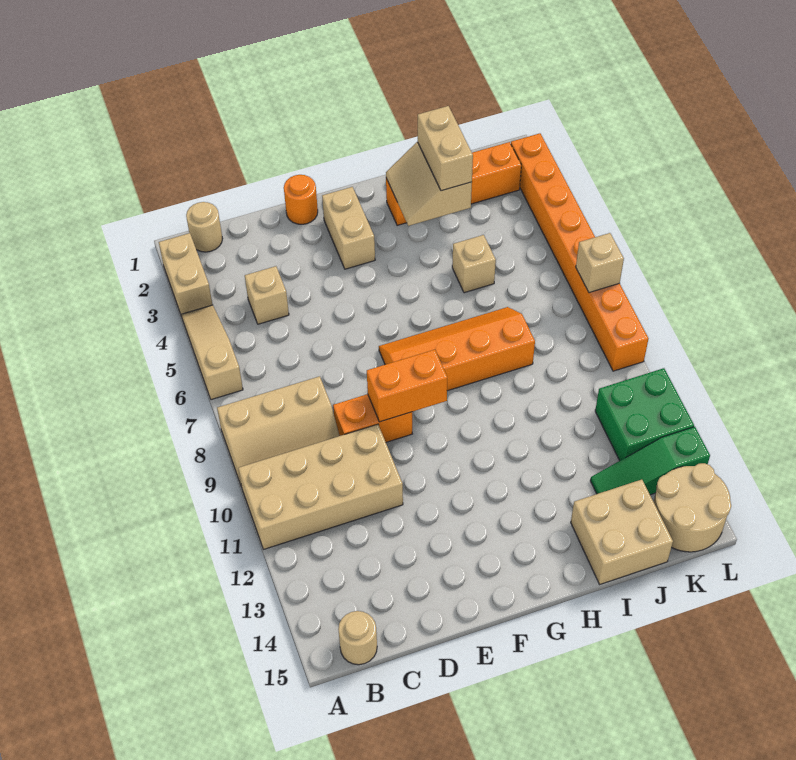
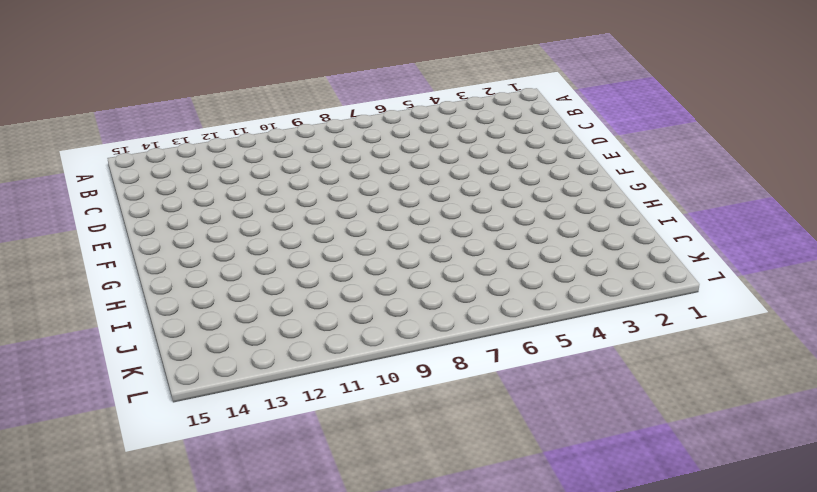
none -> tan 1x2 brick [159,233,213,314]
none -> tan 1x3 slope [181,305,243,400]
none -> tan 2x3 slope [217,376,340,487]

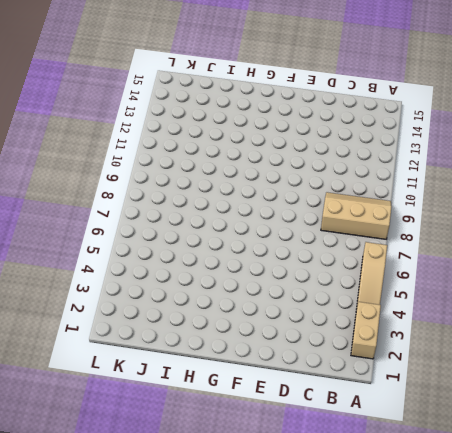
none -> tan 2x4 brick [238,424,403,549]
none -> tan 1x1 round brick [186,202,223,252]
none -> tan 1x1 round brick [338,611,377,665]

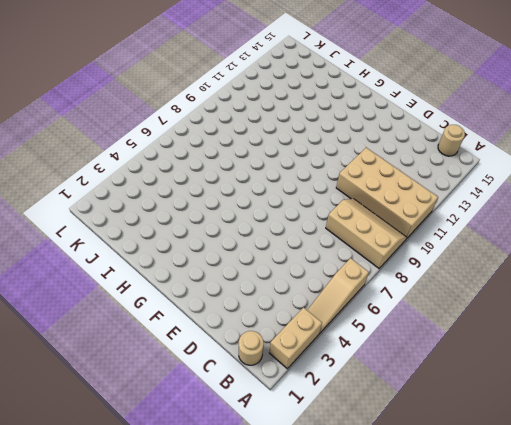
none -> tan 1x1 brick [245,266,289,324]
none -> orange 1x2 brick [333,394,412,442]
none -> orange 1x1 round brick [284,175,318,224]

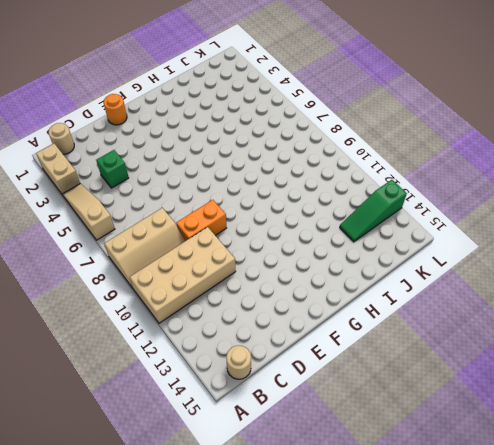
green 1x1 brick [96,150,129,188] -> tan 1x1 brick [245,266,289,324]
none -> tan 1x2 brick [322,187,375,269]
none -> orange 2x4 slope [379,307,535,391]
none -> orange 1x4 brick [386,142,521,226]

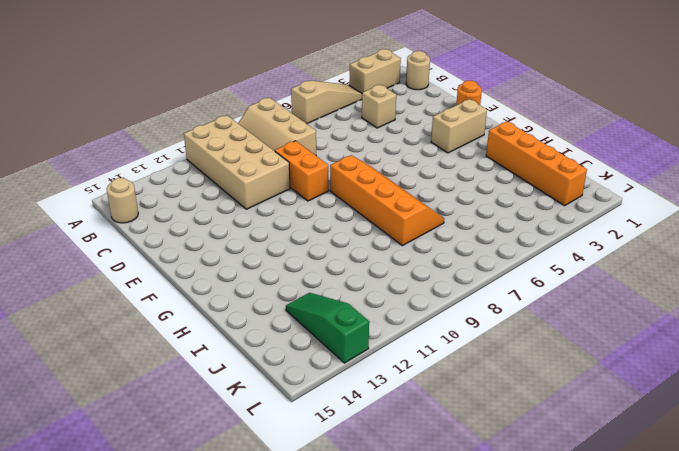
none -> tan 1x1 brick [452,235,496,293]
none -> tan 2x2 brick [571,480,673,584]
none -> green 2x2 brick [595,368,694,461]

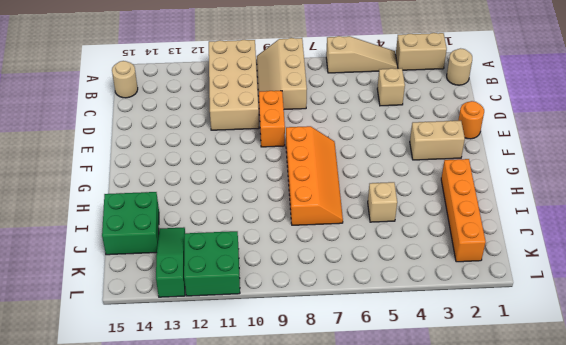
green 2x2 brick [102,192,159,255] -> tan 2x2 brick [571,480,673,584]
none -> tan 2x2 round brick [654,463,731,552]
none -> orange 1x8 brick [511,133,648,371]
none -> orange 1x2 brick [367,350,447,422]

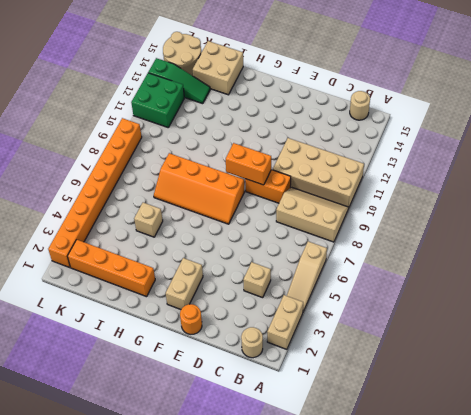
none -> tan 2x2 slope [386,142,472,226]
none -> tan 1x1 brick [576,233,624,293]
none -> tan 1x2 brick [418,106,473,191]

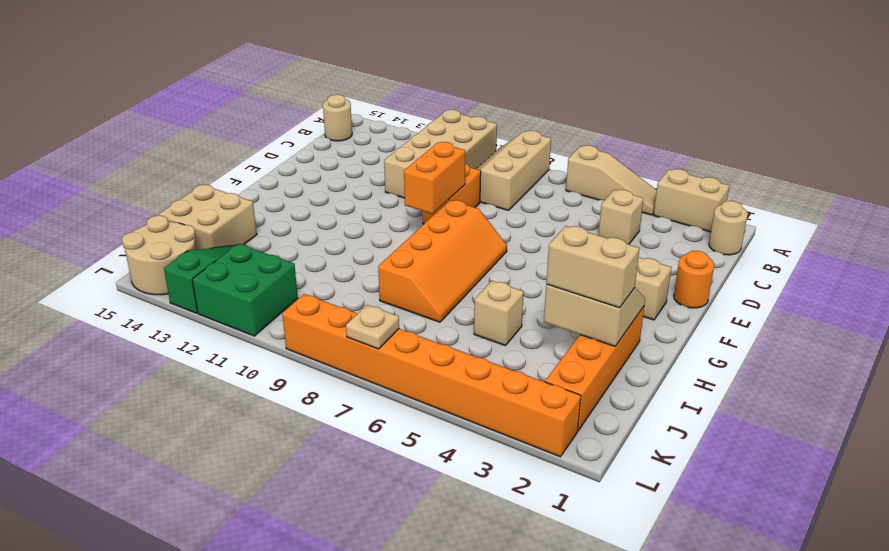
tan 1x1 plate [346,305,399,349] -> tan 1x1 brick [576,233,624,293]

